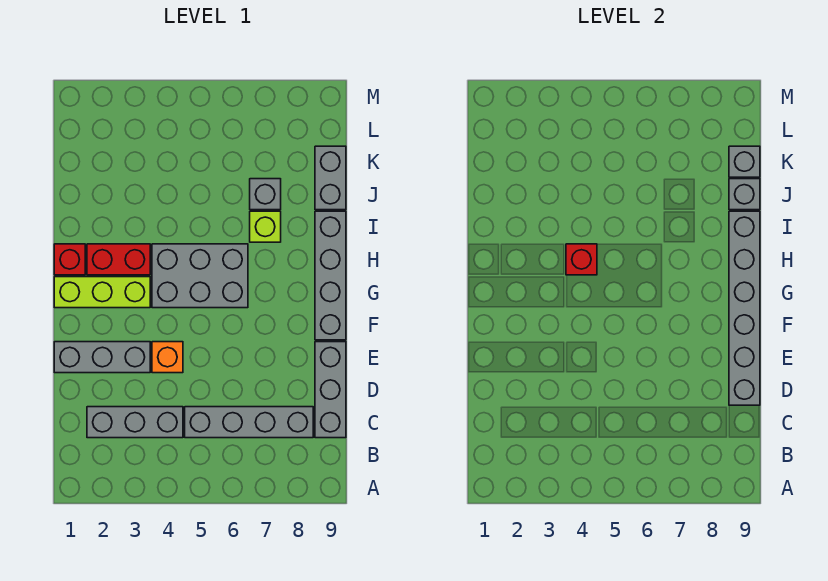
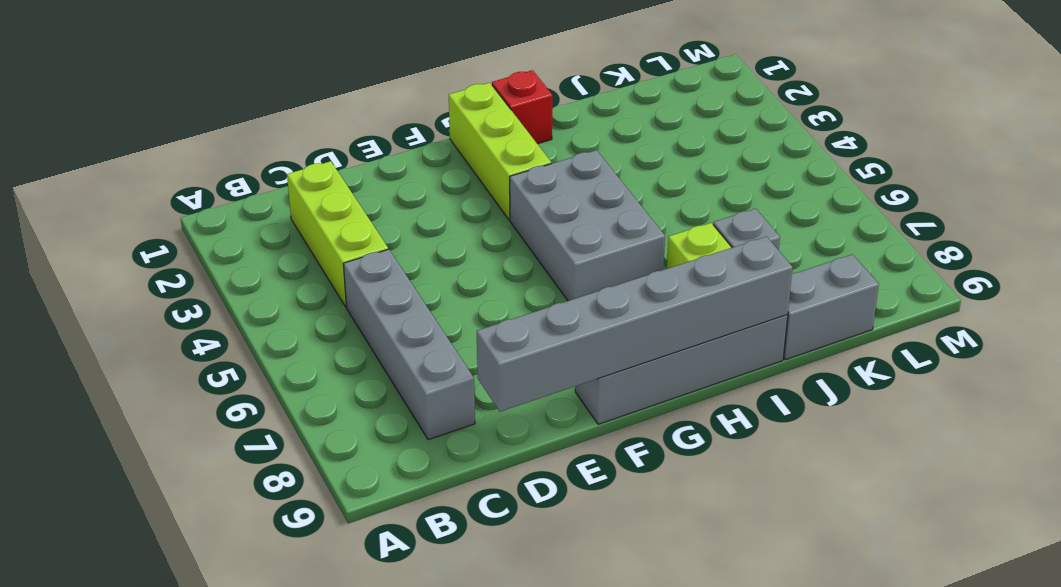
lime 1x3 brick [287,161,388,307] -> grey 1x3 brick [87,407,183,438]
none -> grey 1x3 brick [315,342,346,438]
none -> grey 1x3 brick [54,342,150,373]
none -> orange 1x1 brick [152,342,183,373]

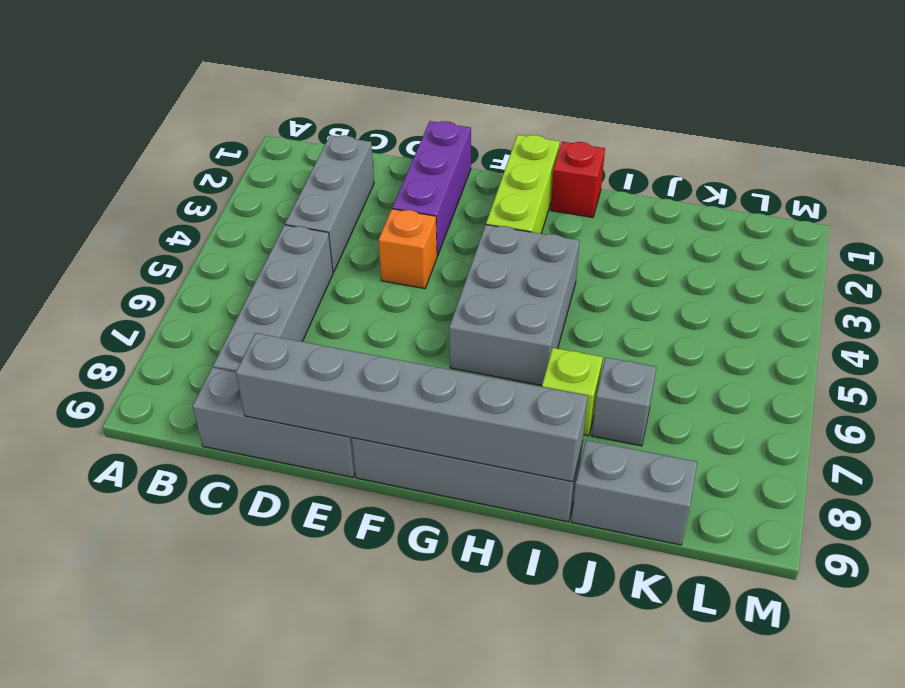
purple 1x3 brick [392,121,471,256] -> grey 1x3 brick [54,342,150,373]
none -> red 1x2 brick [87,244,150,275]
none -> red 1x1 brick [566,244,597,275]
none -> grey 1x1 brick [729,179,760,210]

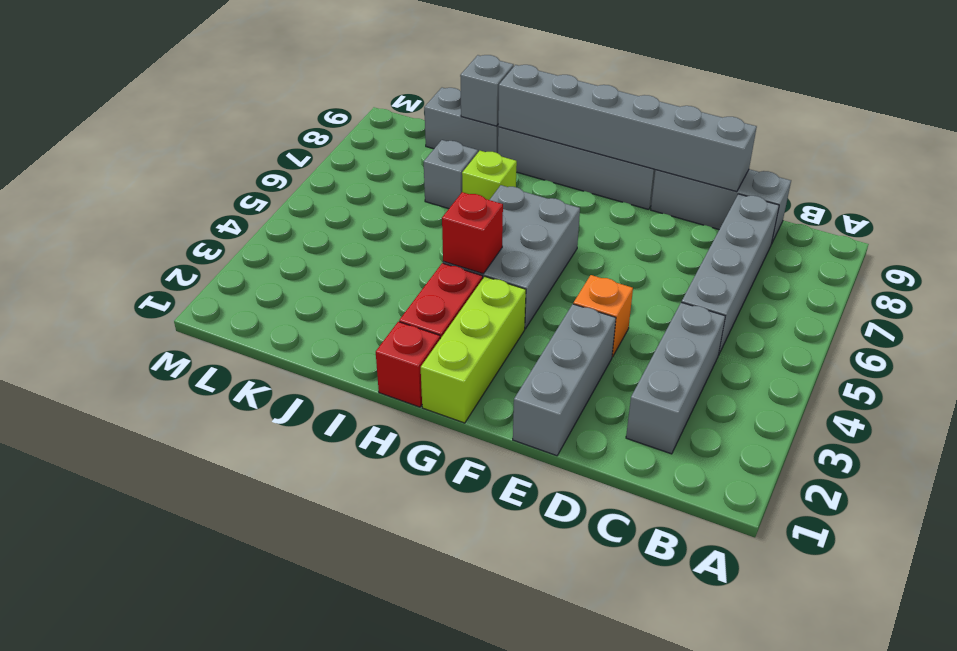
none -> grey 1x1 brick [729,146,760,177]

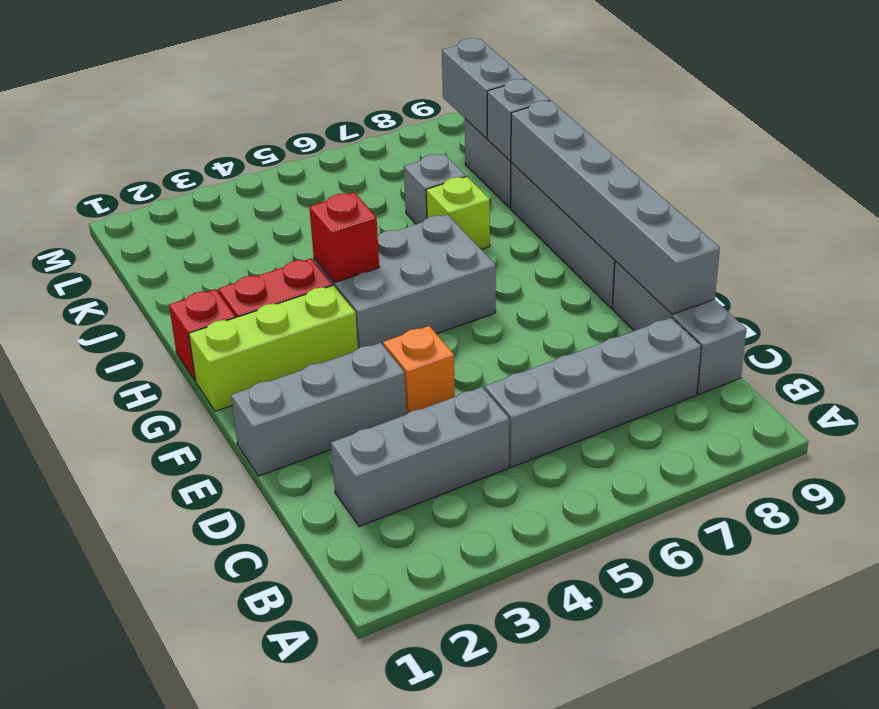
grey 1x2 brick [442,38,526,138] -> grey 1x1 brick [729,146,760,177]

